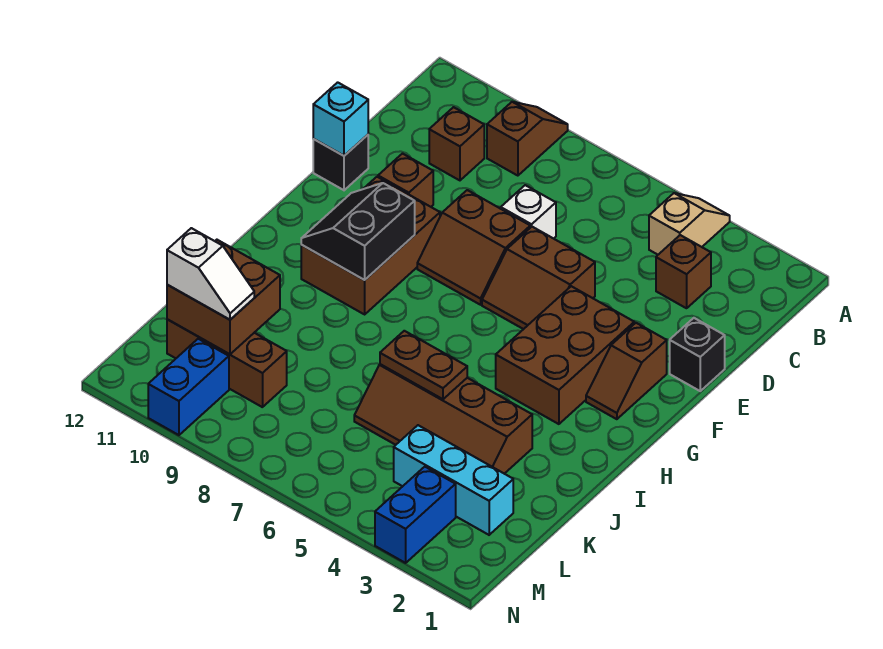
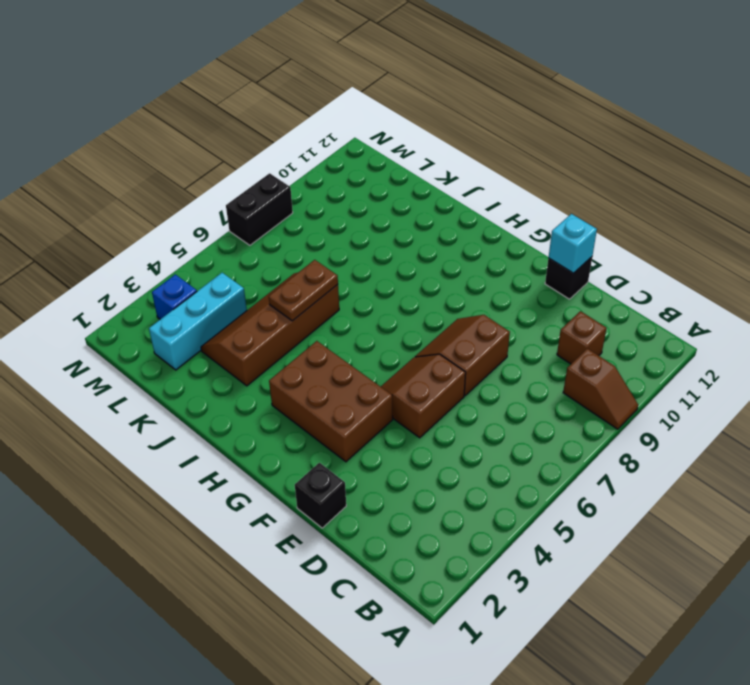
blue 1x1 brick [152,274,197,319] -> blue 1x2 brick [375,467,456,563]
black 1x2 brick [226,173,293,245] -> none
none -> tan 1x2 slope [649,193,730,255]
none -> brown 1x1 brick [656,235,711,308]
none -> white 1x1 brick [501,185,556,239]

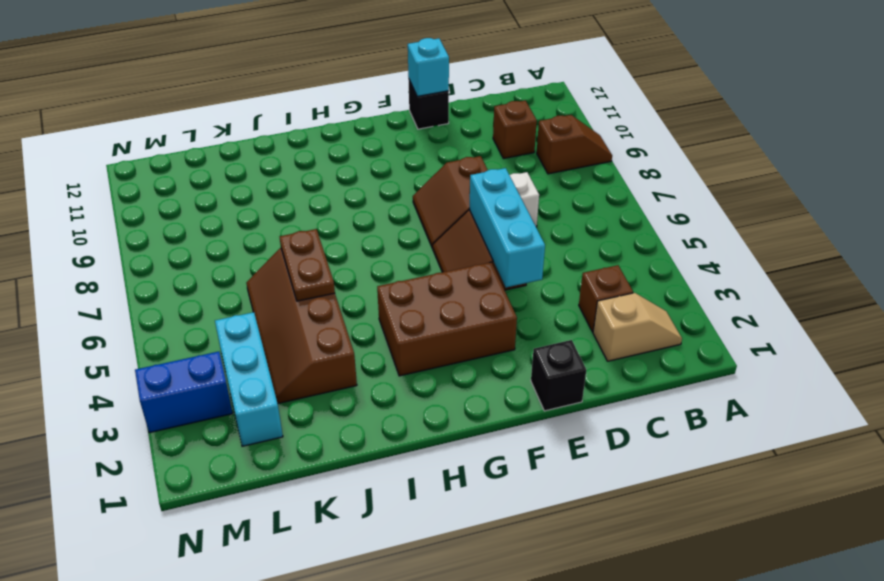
tan 1x2 slope [593,293,682,361] -> tan 1x2 slope moved to [649,193,730,255]
cyan 1x3 brick [469,168,545,287] -> none
none -> brown 1x1 brick [378,154,433,207]
none -> brown 1x2 slope [586,323,667,419]
none -> brown 2x3 brick [301,177,440,314]

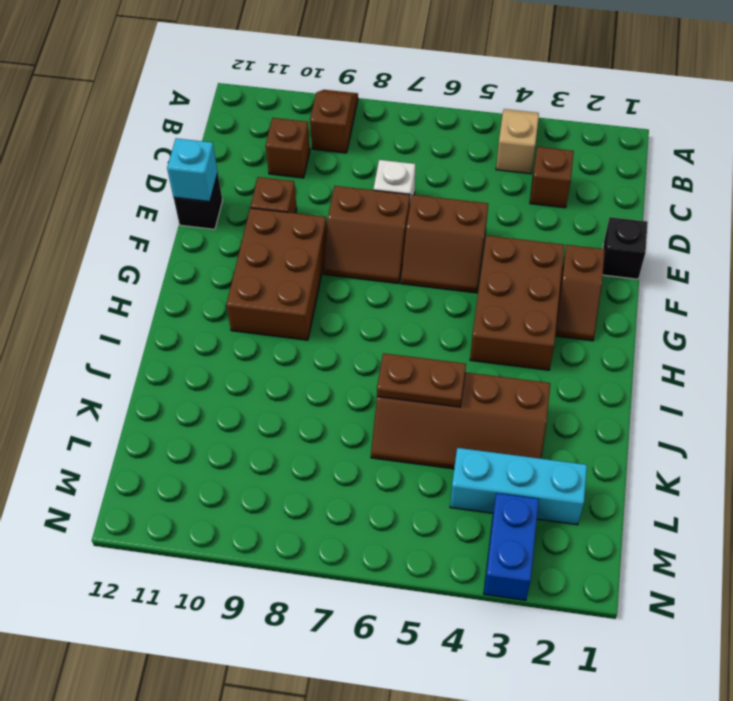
none -> brown 1x3 brick [167,319,287,407]
none -> blue 1x2 brick [148,339,229,435]
none -> black 2x2 slope [301,183,415,280]

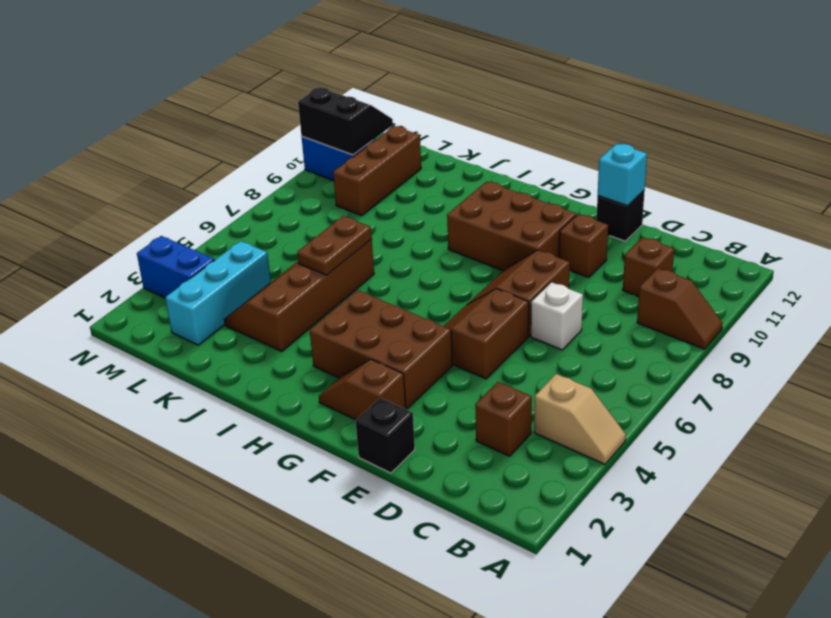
black 2x2 slope [298,87,393,155] -> black 2x2 slope moved to [301,183,415,280]
none -> brown 2x2 brick [167,240,280,354]
none -> white 1x2 slope [167,228,254,320]

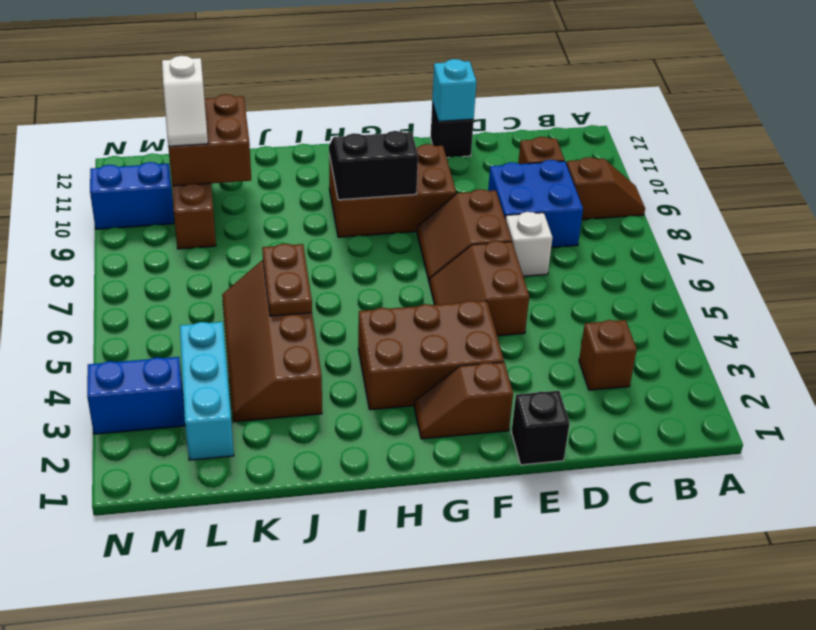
blue 2x2 brick [488,160,583,248] -> none
none -> tan 1x2 slope [649,193,730,255]
none -> brown 1x1 brick [378,154,433,207]

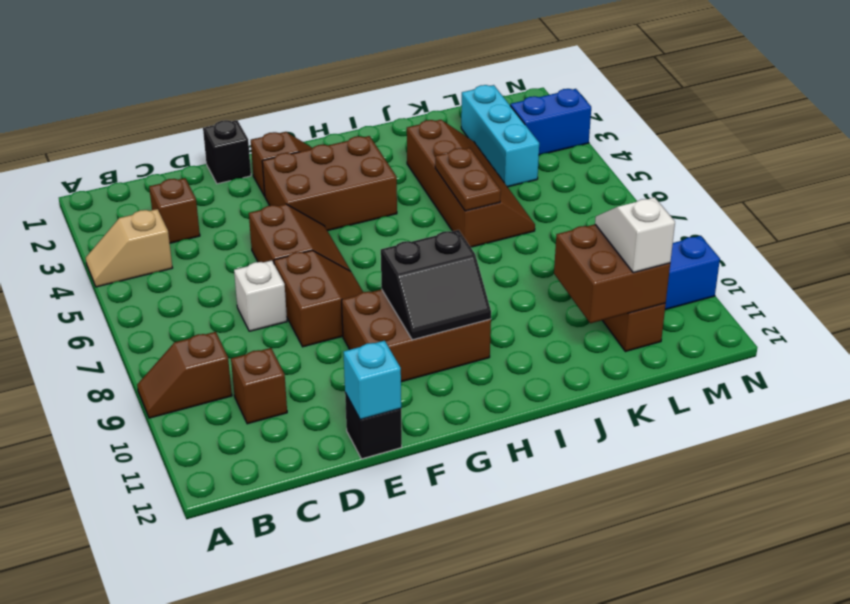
none -> brown 1x1 brick [378,154,433,207]

